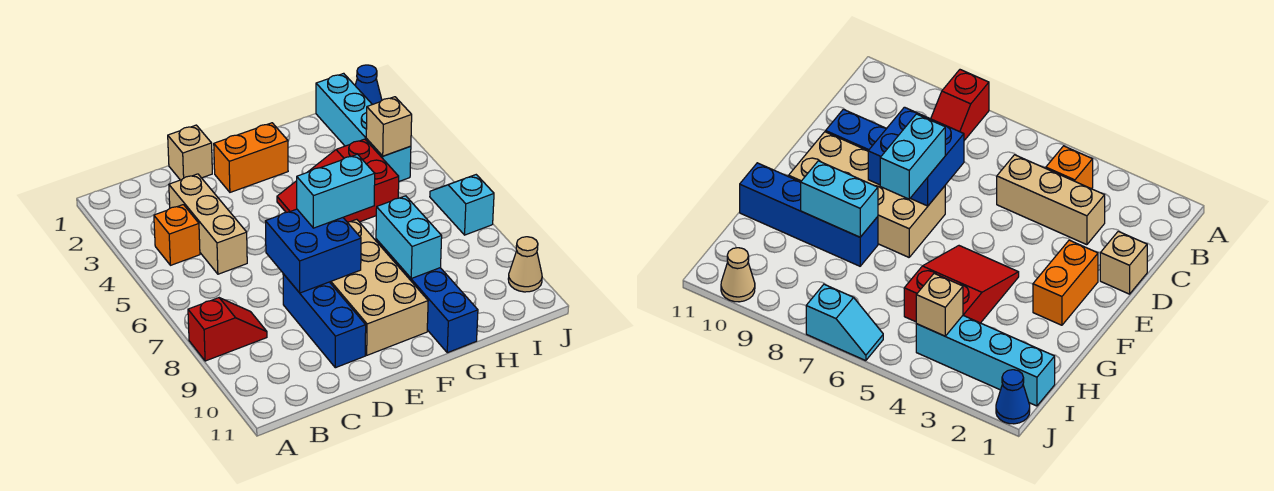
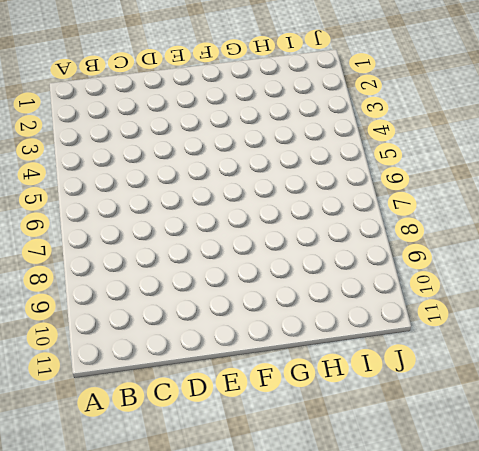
none -> red 1x2 slope [188,298,267,361]
none -> orange 1x1 brick [154,205,200,265]
none -> tan 1x3 brick [169,174,247,274]

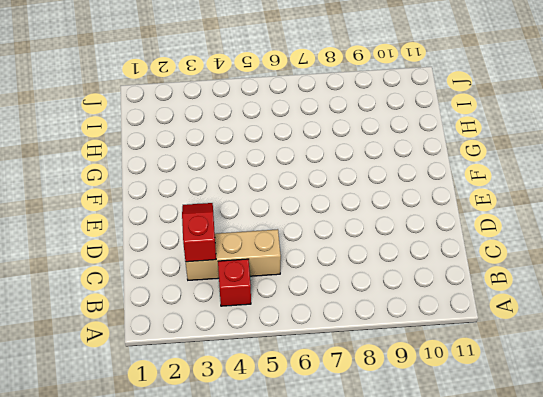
red 1x1 brick [218,259,251,306] -> orange 1x1 brick [154,205,200,265]
red 1x2 slope [182,203,216,262] -> red 1x2 slope moved to [188,298,267,361]
none -> tan 1x1 brick [168,125,212,180]
none -> blue 1x3 brick [283,274,366,368]
none -> orange 1x2 brick [214,123,288,192]

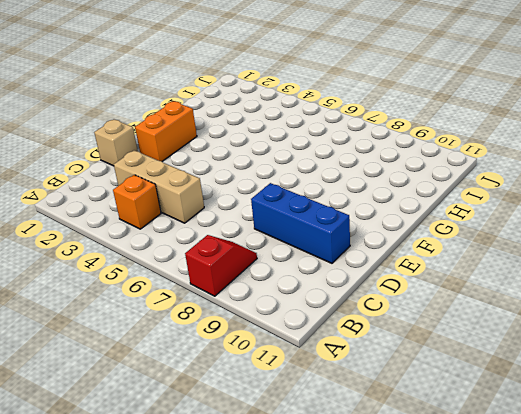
none -> tan 2x4 brick [330,219,428,355]
none -> red 2x3 slope [277,139,399,222]
none -> blue 1x4 brick [376,239,478,353]

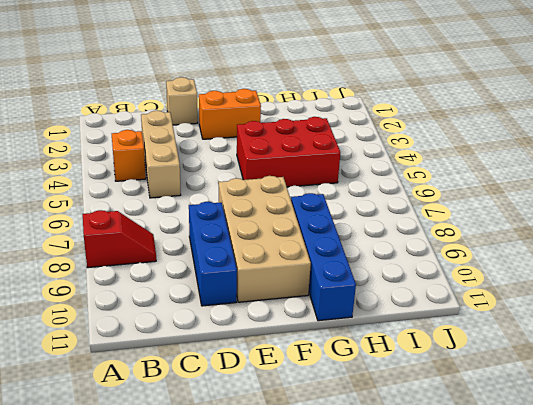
red 2x3 brick [237,117,340,187] -> red 2x3 slope [277,139,399,222]
none -> cyan 1x4 brick [316,73,411,181]
none -> blue 1x1 cone [355,65,382,105]
none -> cyan 1x2 slope [430,175,494,235]

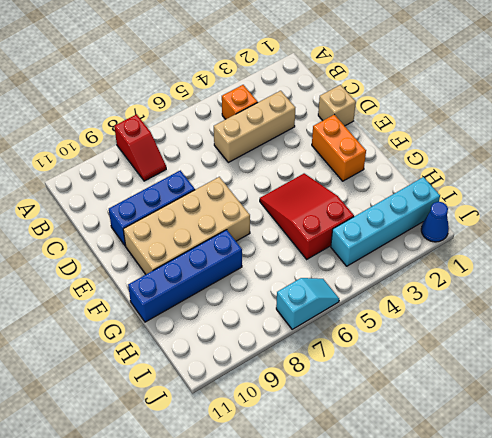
none -> tan 1x1 cone [508,237,542,292]
none -> blue 2x2 brick [265,209,361,293]
none -> cyan 1x2 brick [376,196,442,278]

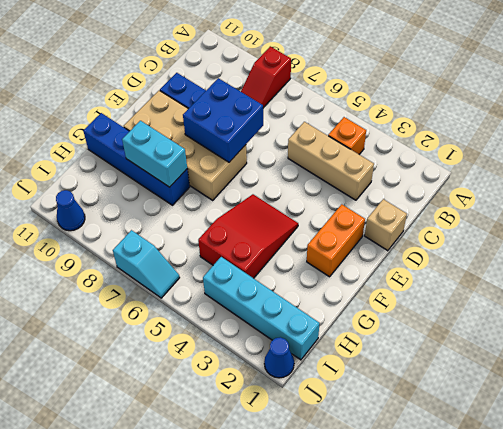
blue 1x1 cone [56,190,85,231] -> tan 1x1 cone [508,237,542,292]
none -> tan 1x1 brick [366,97,412,156]
none -> cyan 1x2 brick [297,154,375,228]

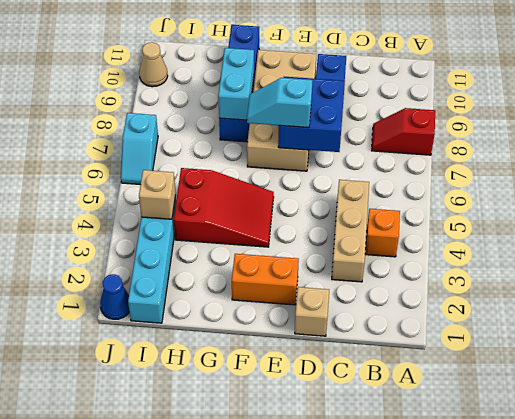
cyan 1x2 slope [247,78,313,128] -> cyan 1x2 brick [297,154,375,228]

